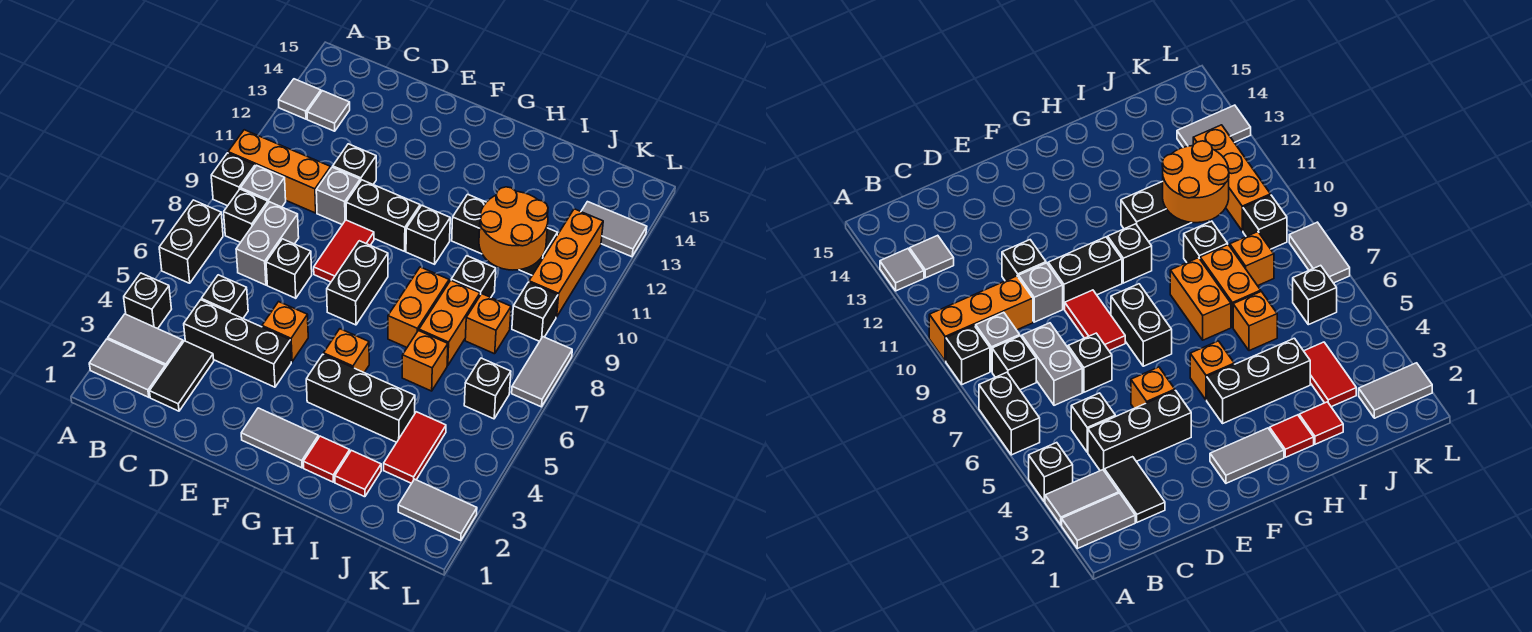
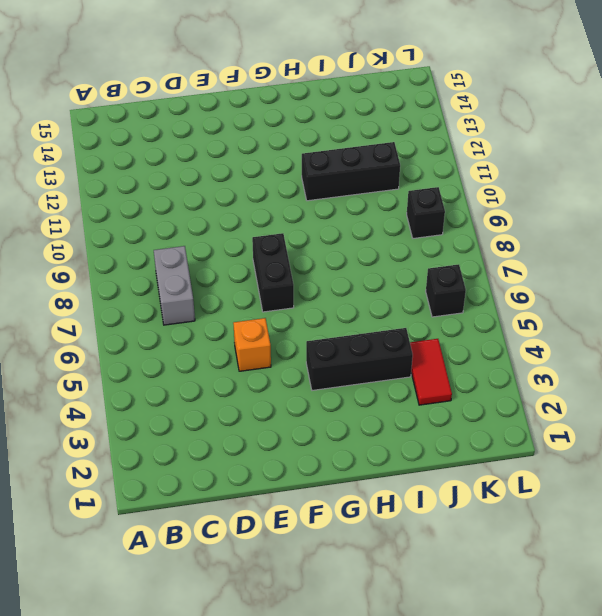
none -> grey 1x2 tile [89,339,165,397]
none -> grey 1x2 tile [108,314,183,368]
none -> black 1x1 brick [124,273,171,329]
none -> black 1x2 brick [159,200,223,283]

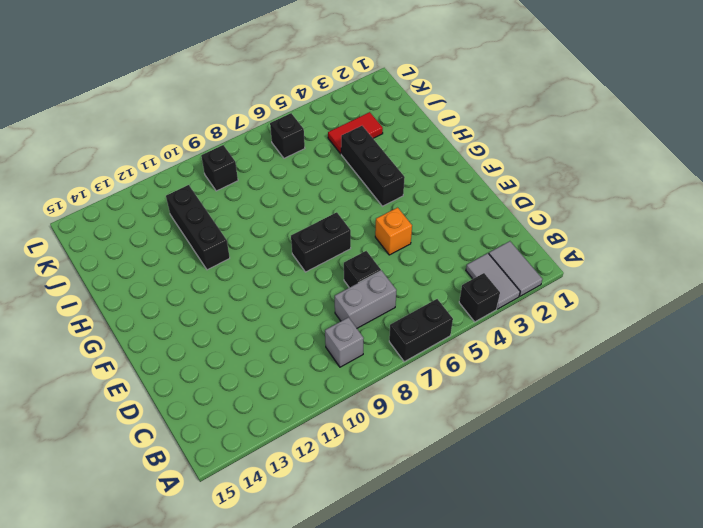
none -> black 1x1 brick [211,153,255,206]
none -> orange 1x3 brick [228,130,331,213]
none -> grey 1x1 tile [279,79,321,119]
none -> black 1x1 brick [224,189,268,242]

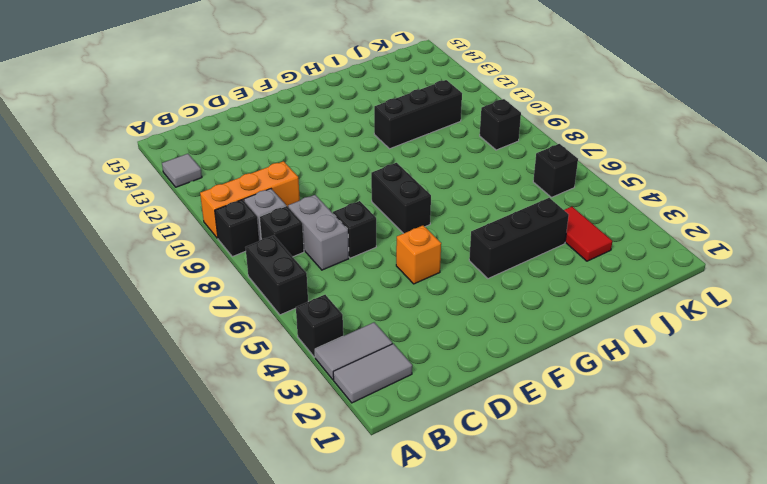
none -> grey 1x1 tile [307,91,350,131]
none -> black 1x2 tile [150,341,214,411]
none -> black 1x3 brick [184,300,291,387]
none -> black 1x1 brick [201,275,248,318]

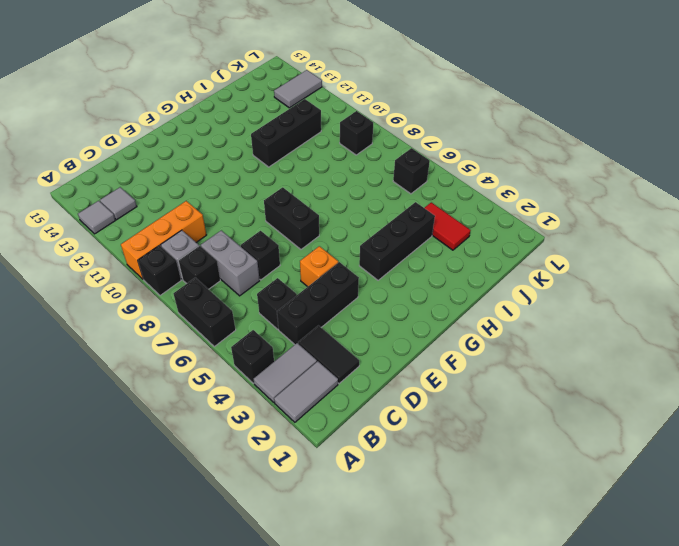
none -> grey 1x1 brick [316,167,360,225]
none -> black 1x1 brick [333,144,376,184]
none -> red 1x2 tile [314,220,374,282]
none -> black 1x2 brick [346,180,420,251]

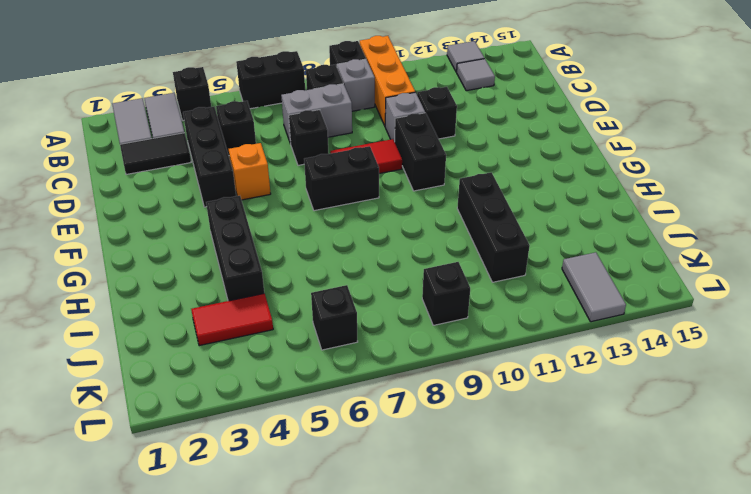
none -> grey 1x2 tile [241,408,318,468]
none -> orange 1x1 brick [324,329,369,372]
none -> black 1x1 brick [406,205,450,264]
none -> red 1x1 tile [303,436,350,482]

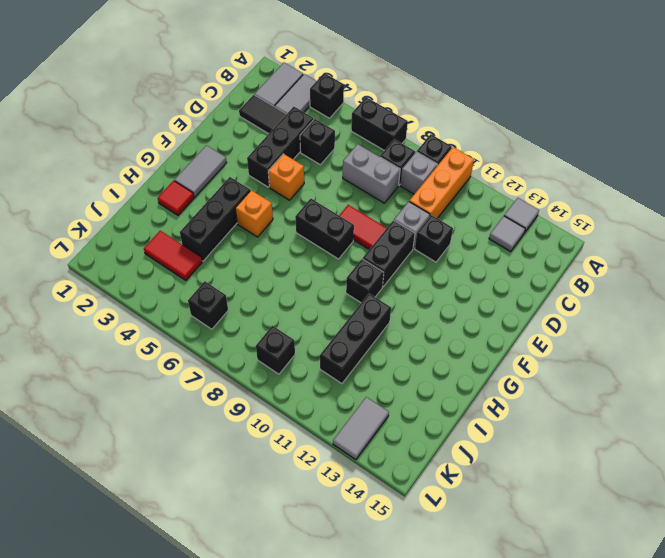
none -> black 1x1 brick [266,239,312,298]
none -> orange 1x2 brick [388,267,449,347]
none -> red 1x1 tile [335,450,381,497]
none -> orange 1x1 brick [402,331,448,391]

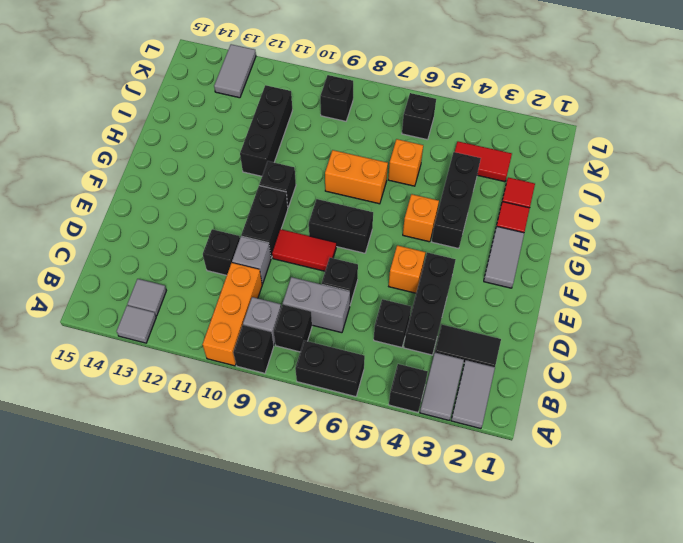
none -> orange 1x2 brick [419,281,480,366]
none -> black 1x1 brick [451,256,496,297]
none -> orange 1x1 brick [465,294,511,354]
none -> grey 1x2 tile [398,479,477,541]

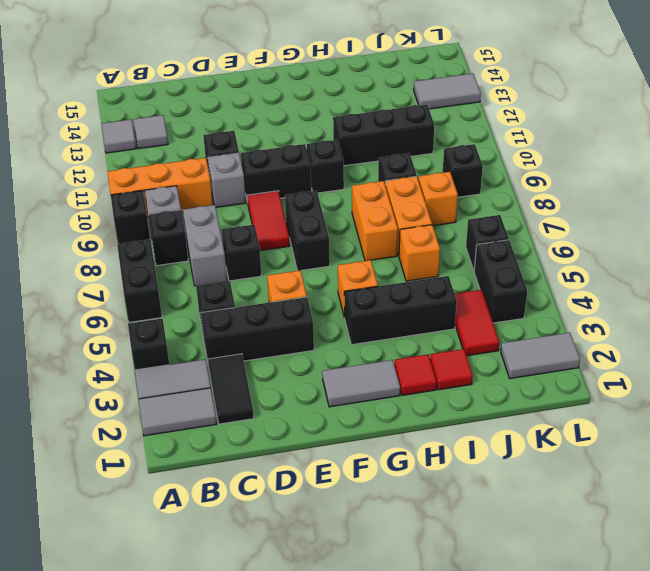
black 1x2 brick [474,240,527,323] -> none
none -> orange 1x3 brick [529,209,603,317]
none -> grey 1x2 tile [512,337,572,407]
none -> orange 2x2 round brick [479,187,548,270]

